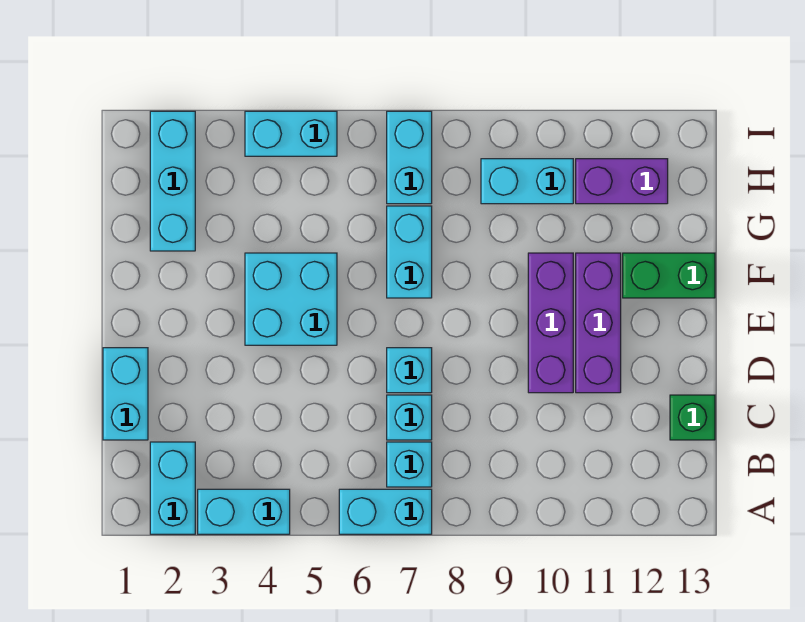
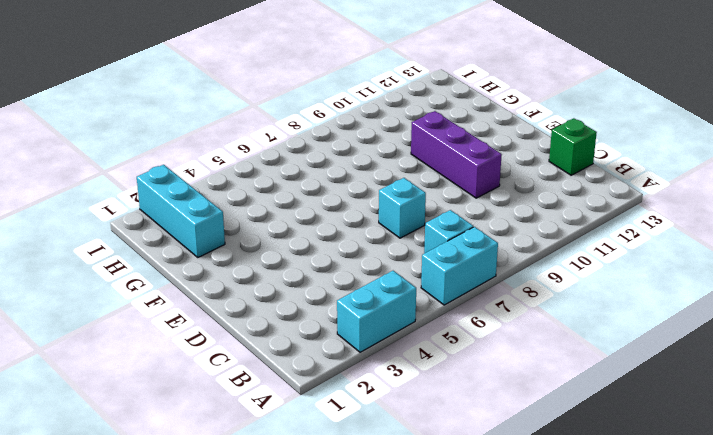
none -> cyan 1x2 brick [150,442,195,534]
none -> cyan 1x2 brick [103,348,148,440]
none -> cyan 1x1 brick [387,395,432,440]

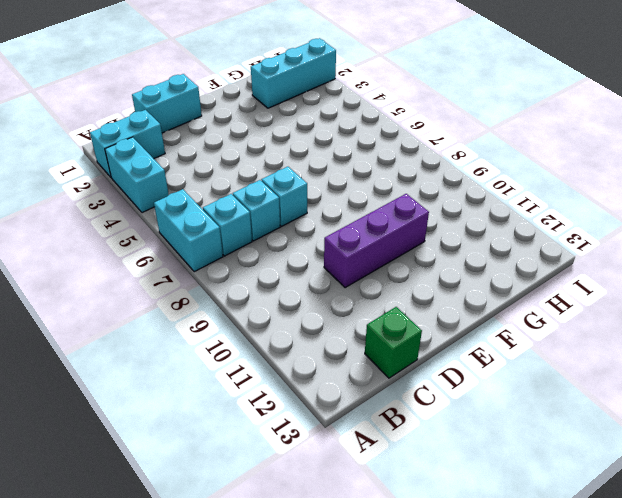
none -> purple 1x3 brick [576,253,621,393]
none -> cyan 2x2 brick [245,253,337,345]
none -> cyan 1x2 brick [387,206,432,298]

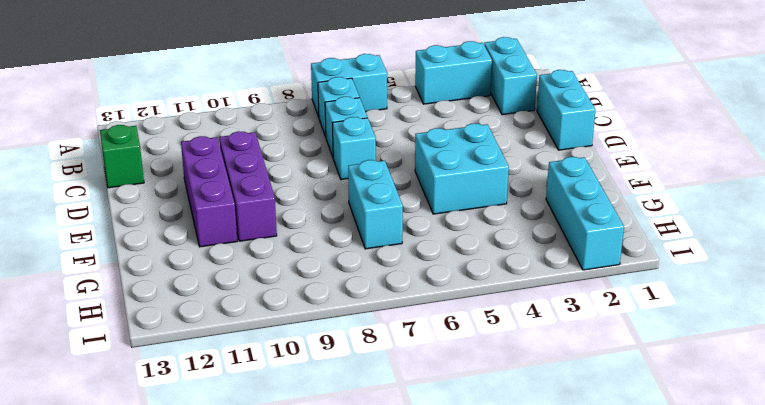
none -> green 1x2 brick [623,253,715,298]
none -> cyan 1x2 brick [387,111,432,204]
none -> cyan 1x2 brick [481,159,573,204]

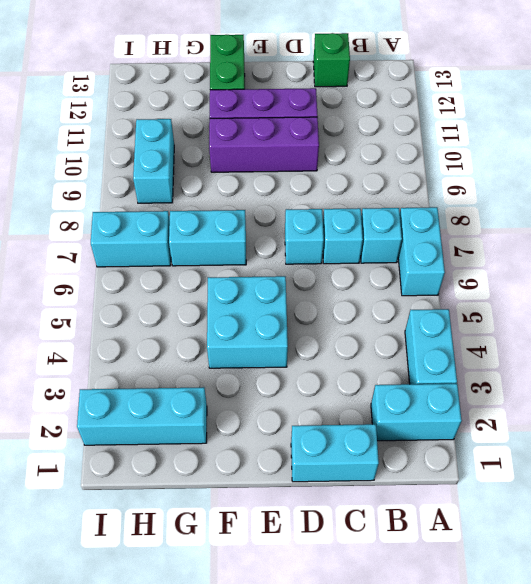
none -> purple 1x2 brick [576,159,668,204]
none -> cyan 1x2 brick [245,111,337,156]

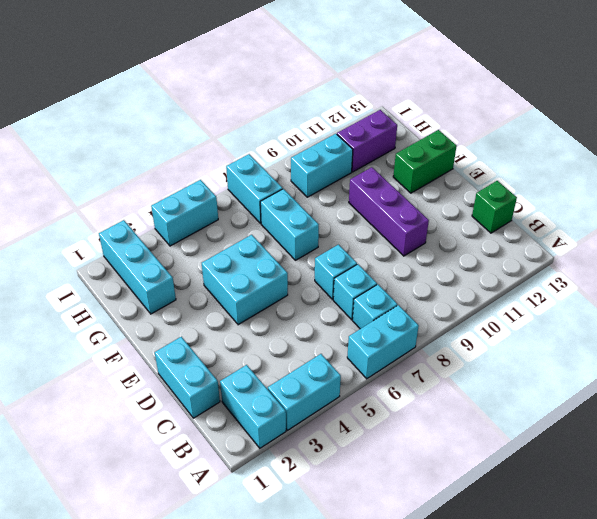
none -> purple 1x3 brick [576,253,621,393]

